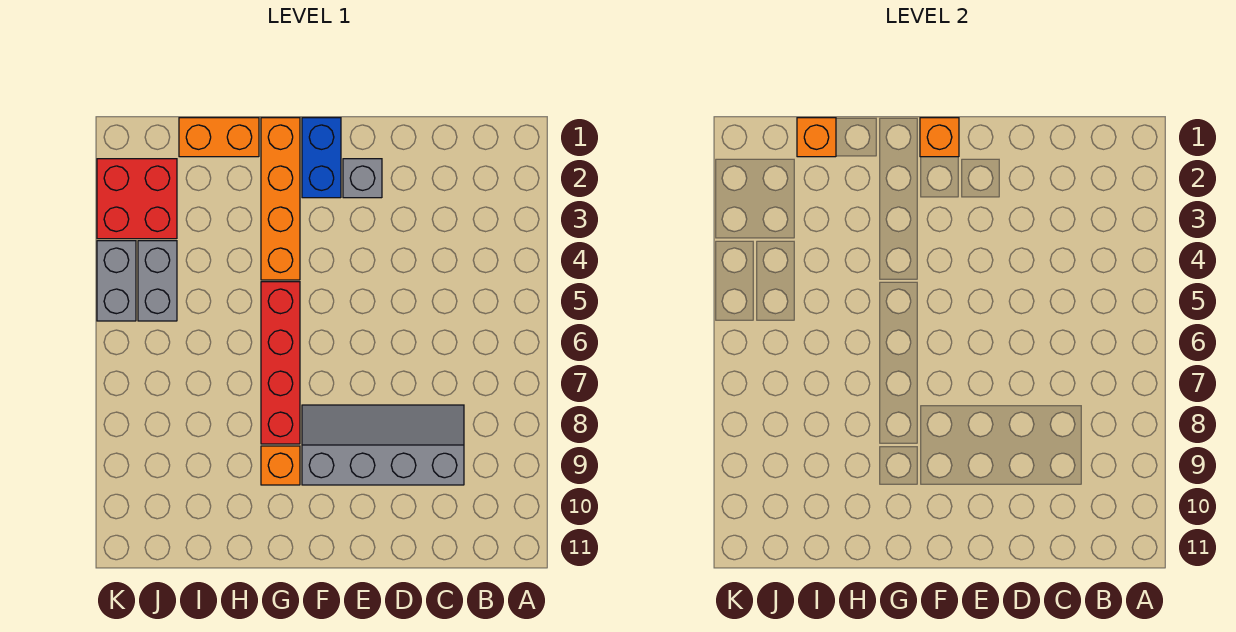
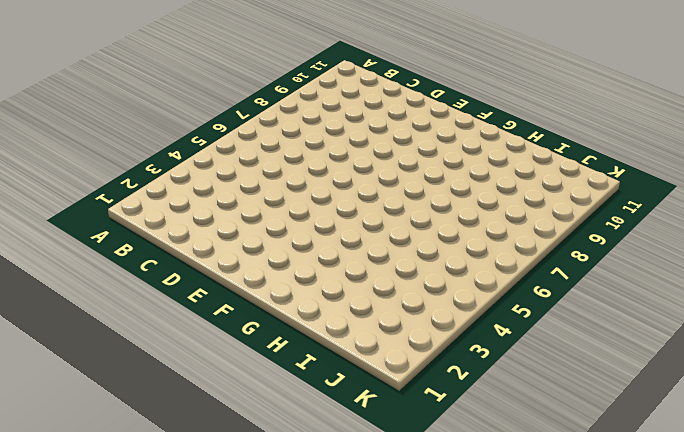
none -> grey 2x4 slope [302,405,464,485]
none -> grey 1x1 brick [343,159,382,198]
none -> blue 1x2 brick [302,118,341,198]

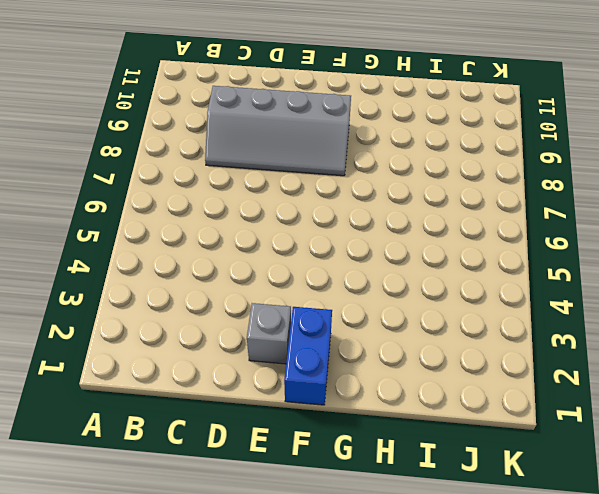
none -> orange 1x4 brick [261,118,300,280]
none -> red 1x4 brick [261,282,300,444]
none -> orange 1x1 brick [261,446,300,485]

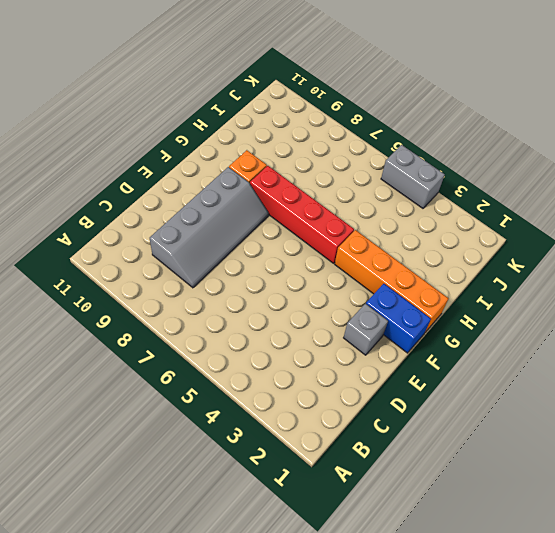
none -> orange 1x2 brick [179,118,259,157]
none -> red 2x2 brick [97,159,177,239]
none -> grey 1x2 brick [138,241,177,321]

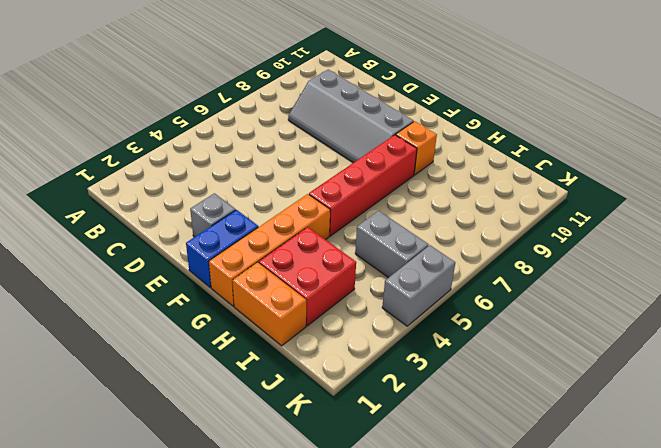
red 2x2 brick [259,227,356,326] -> red 2x2 brick moved to [97,159,177,239]
grey 1x2 brick [355,211,429,278] -> grey 1x2 brick turned to [138,241,177,321]
none -> orange 1x1 brick [920,118,959,157]
none -> orange 1x1 brick [797,118,836,157]

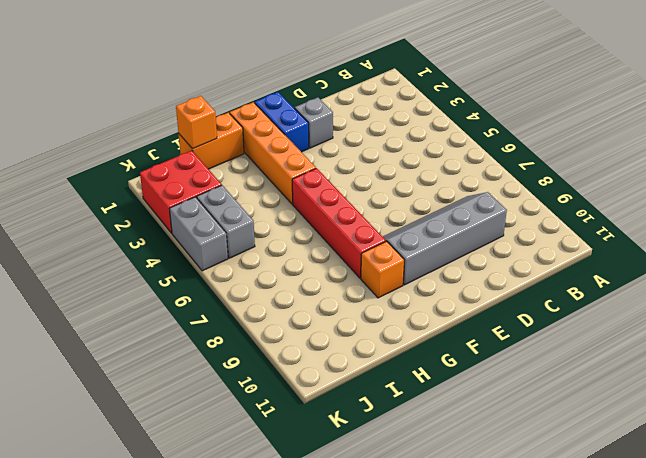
none -> orange 1x1 brick [920,118,959,157]

